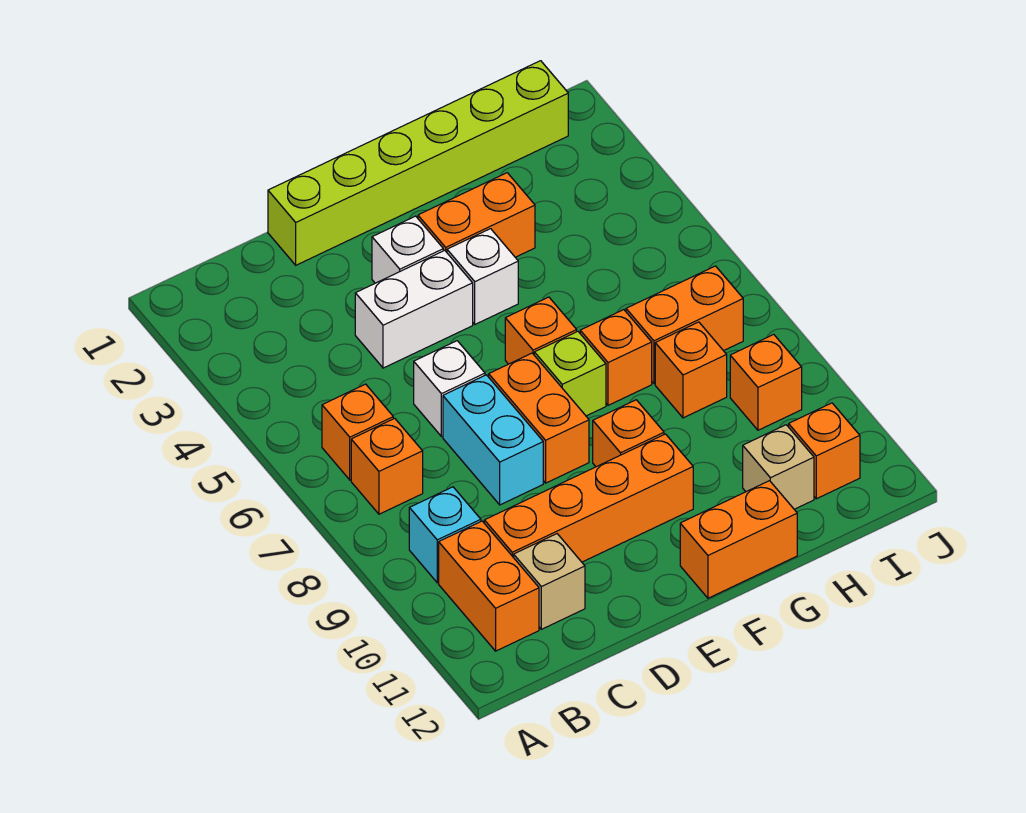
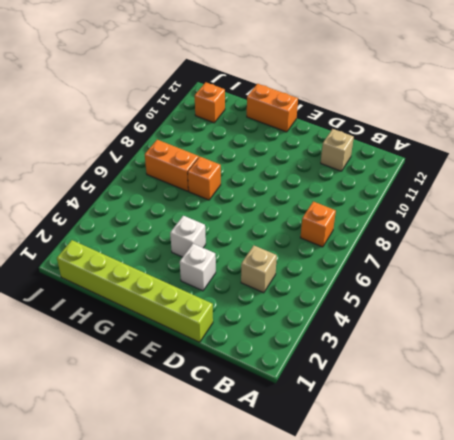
tan 1x1 brick [241,245,277,293] -> tan 1x1 brick moved to [743,425,814,509]
none -> orange 1x1 brick [322,384,393,480]
none -> cyan 1x1 brick [409,487,481,583]
none -> orange 1x2 brick [439,521,539,651]

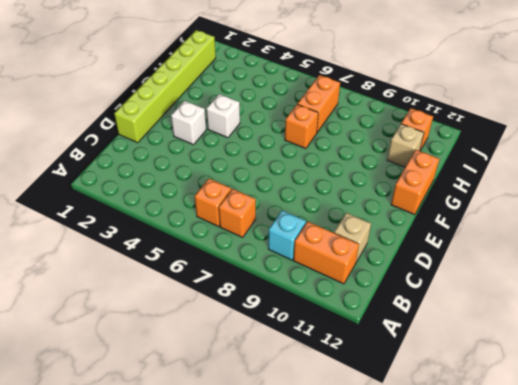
none -> orange 1x4 brick [484,434,693,562]
none -> white 1x2 brick [355,250,473,368]
none -> white 1x1 brick [414,341,485,437]

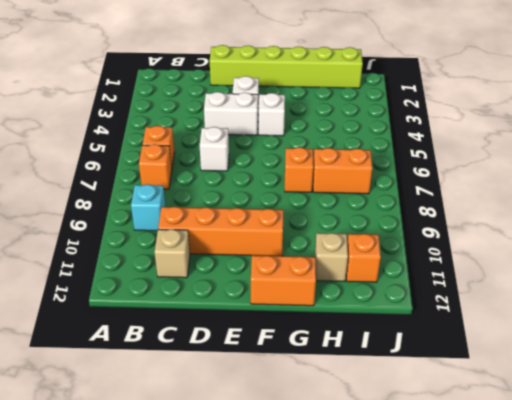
none -> orange 1x2 brick [439,521,539,651]
none -> cyan 1x2 brick [443,375,543,505]
none -> orange 1x2 brick [489,353,589,483]

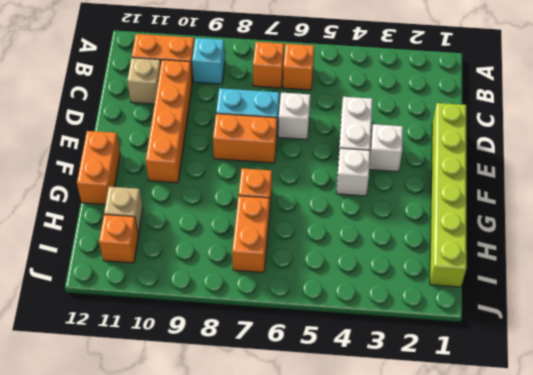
none -> orange 1x2 brick [418,173,535,257]
none -> orange 1x1 brick [505,297,577,364]
none -> lime 1x1 brick [534,331,606,416]

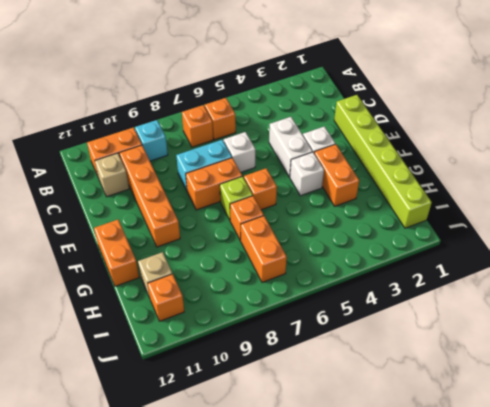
none -> orange 1x1 brick [593,400,664,467]
none -> orange 1x1 brick [655,322,727,418]
none -> orange 1x1 brick [730,334,802,430]

